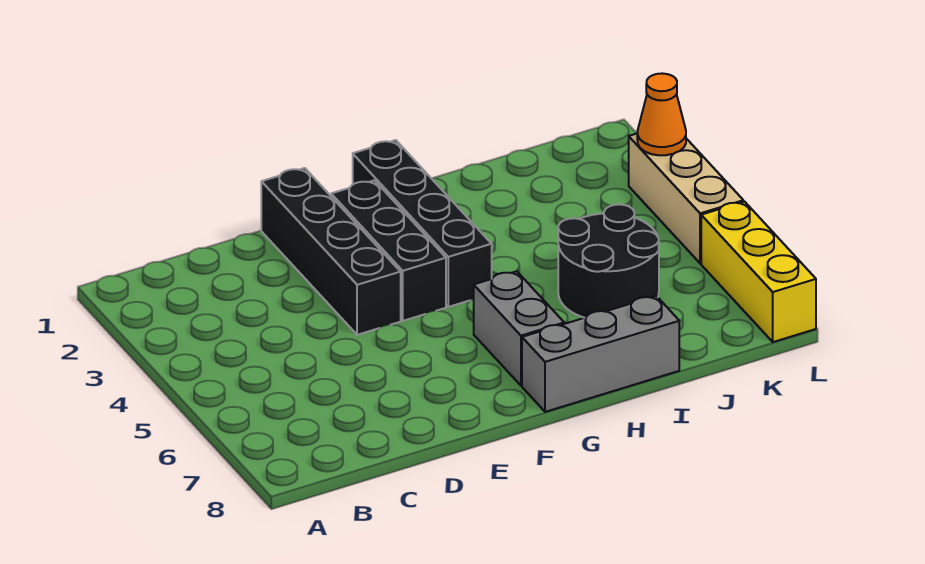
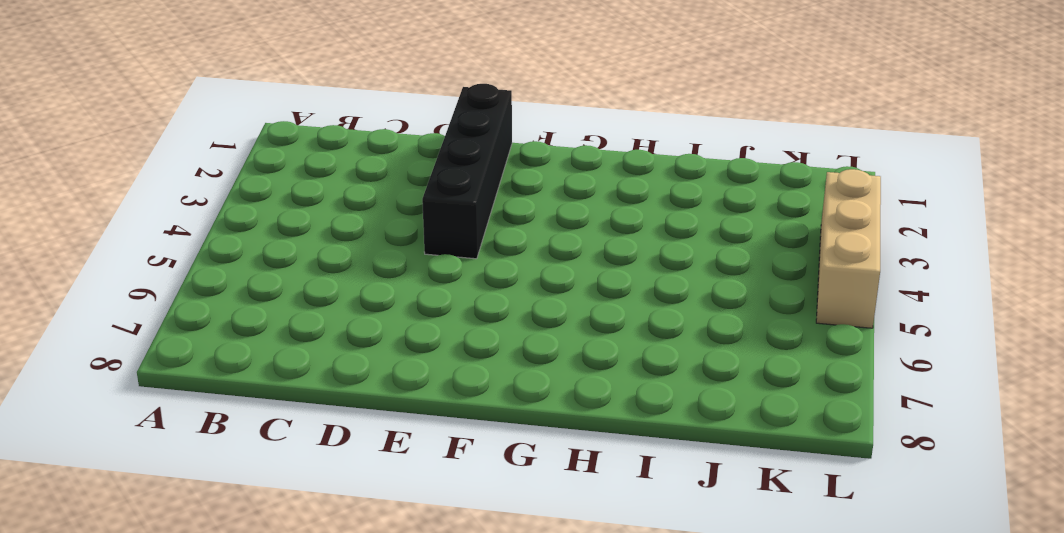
none -> black 1x3 brick [331,180,446,321]
none -> black 1x4 brick [353,140,492,307]

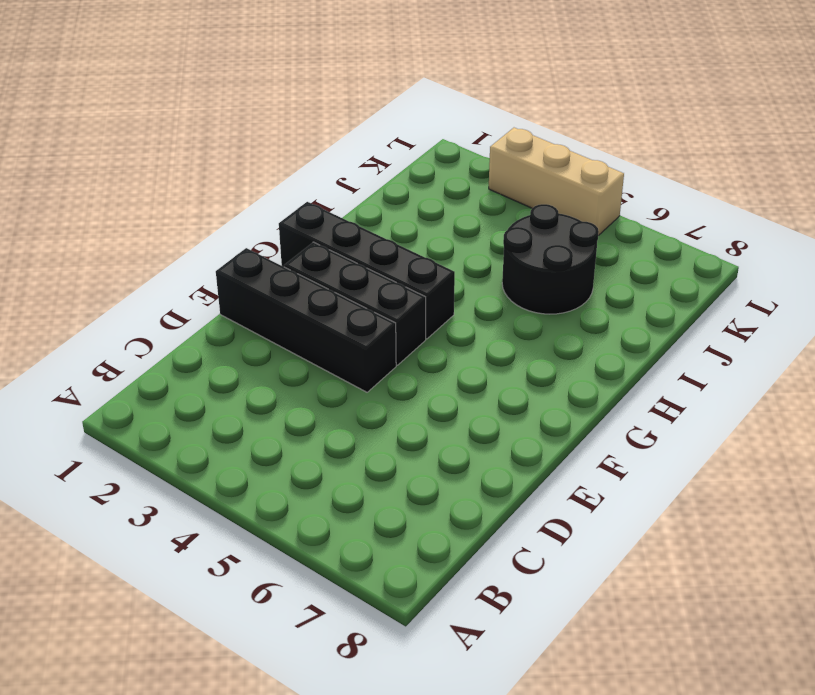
none -> grey 1x2 brick [474,271,564,386]
none -> grey 1x3 brick [522,296,679,412]

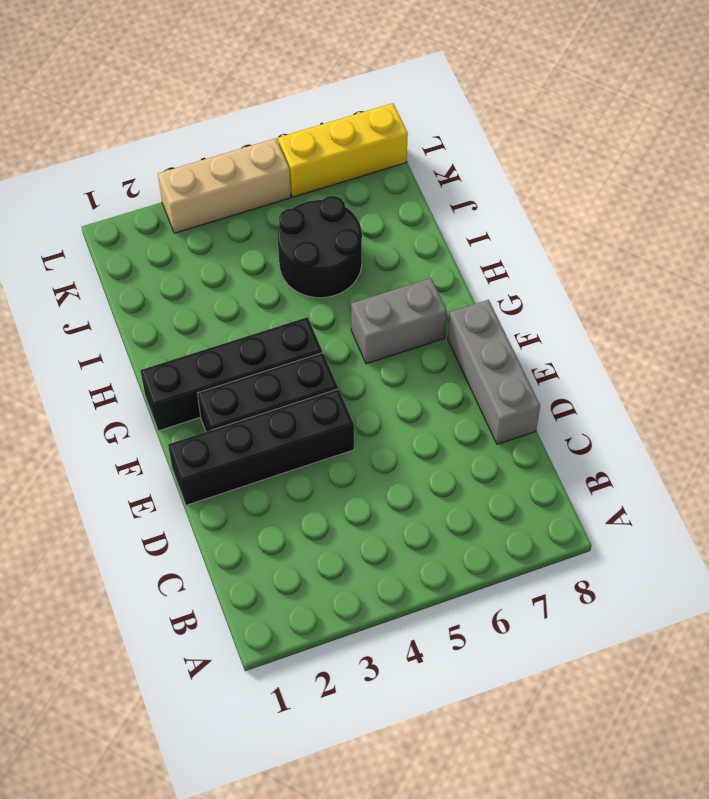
grey 1x3 brick [448,300,540,444] -> grey 1x3 brick moved to [522,296,679,412]
none -> orange 1x1 cone [637,73,686,155]

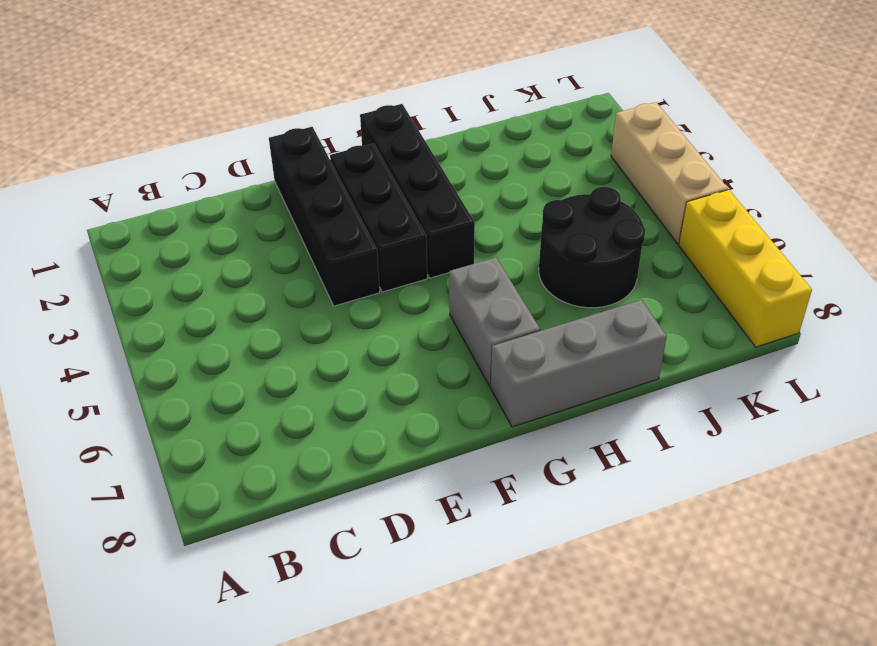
none -> orange 1x1 cone [637,73,686,155]

